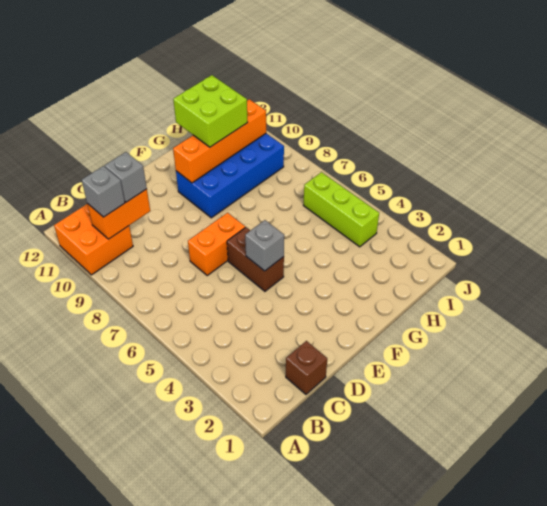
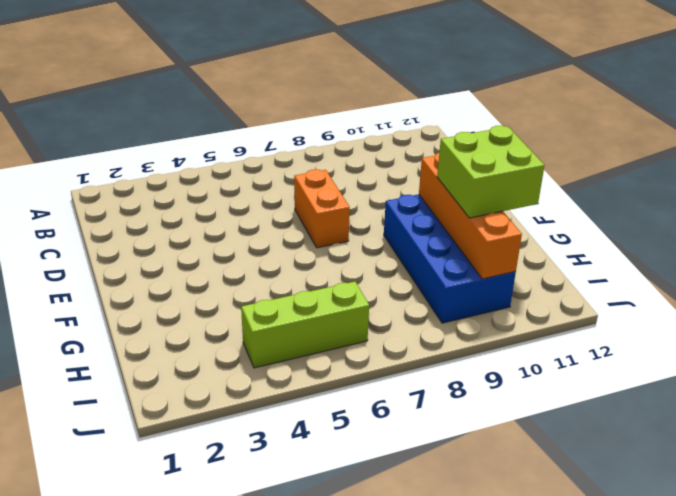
none -> orange 2x2 brick [54,204,133,275]
none -> brown 1x1 brick [286,341,327,394]
none -> brown 1x2 brick [227,227,284,291]

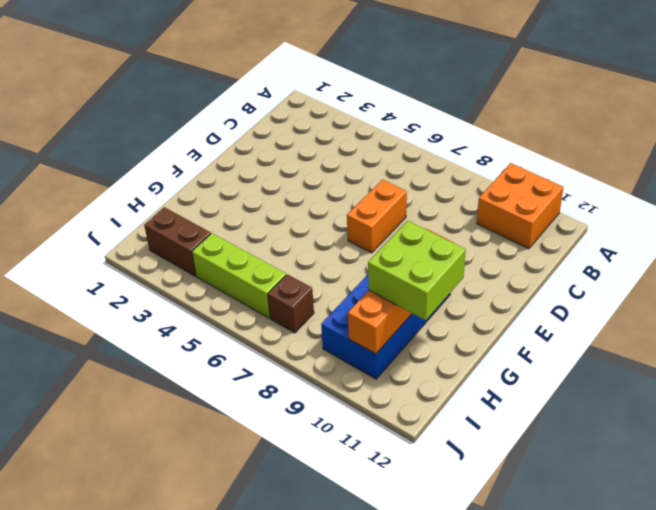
brown 1x2 brick [144,207,211,276] -> brown 1x2 brick moved to [227,227,284,291]
brown 1x1 brick [268,274,314,333] -> brown 1x1 brick moved to [286,341,327,394]
none -> orange 1x2 brick [87,189,150,239]
none -> grey 1x1 brick [245,220,284,271]
none -> grey 1x1 brick [82,166,125,217]

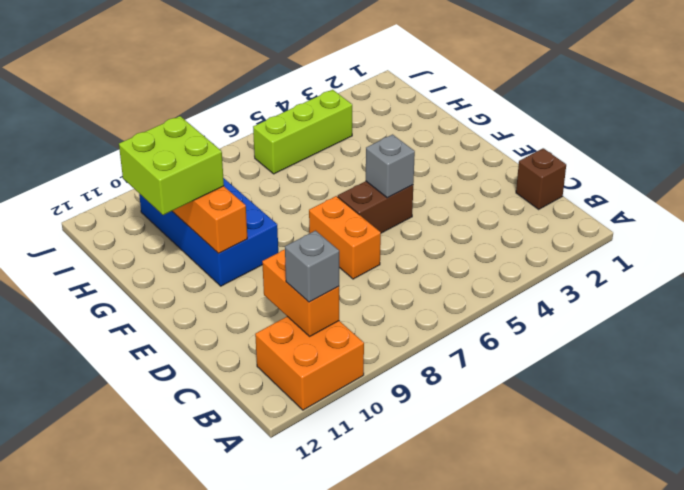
none -> grey 1x1 brick [105,152,147,202]

